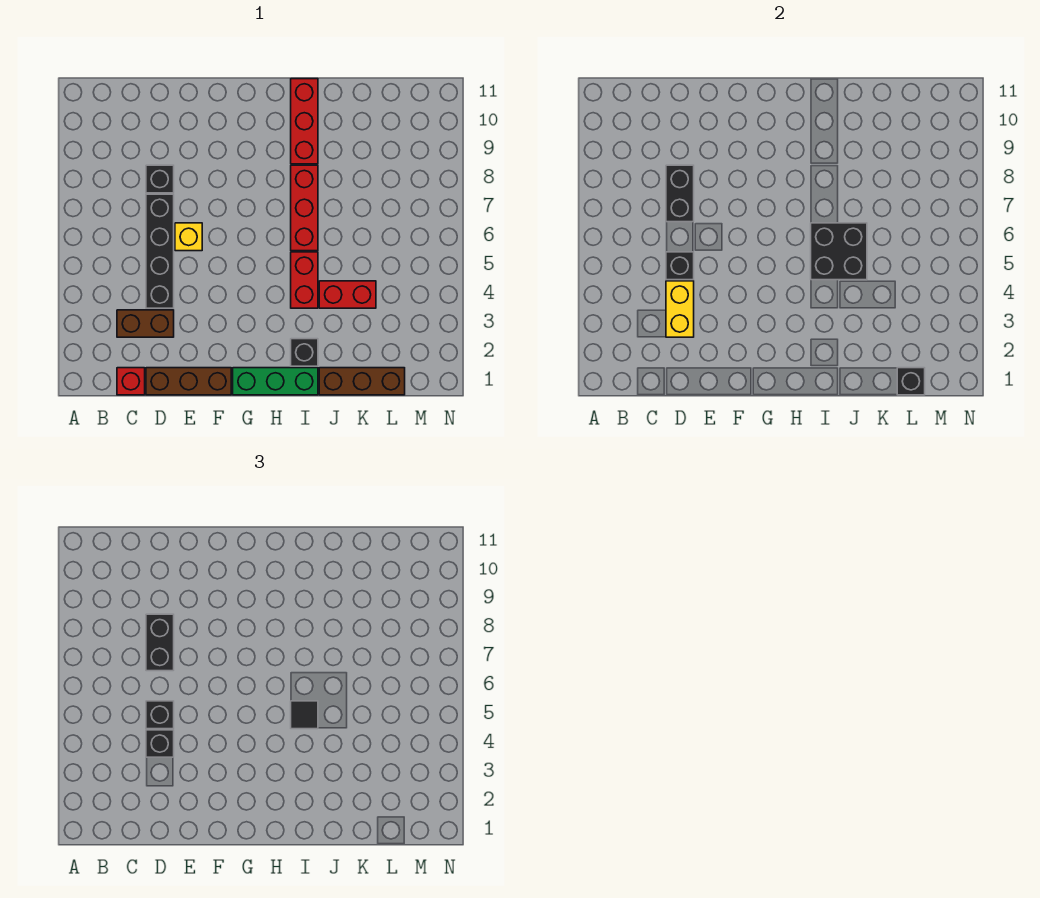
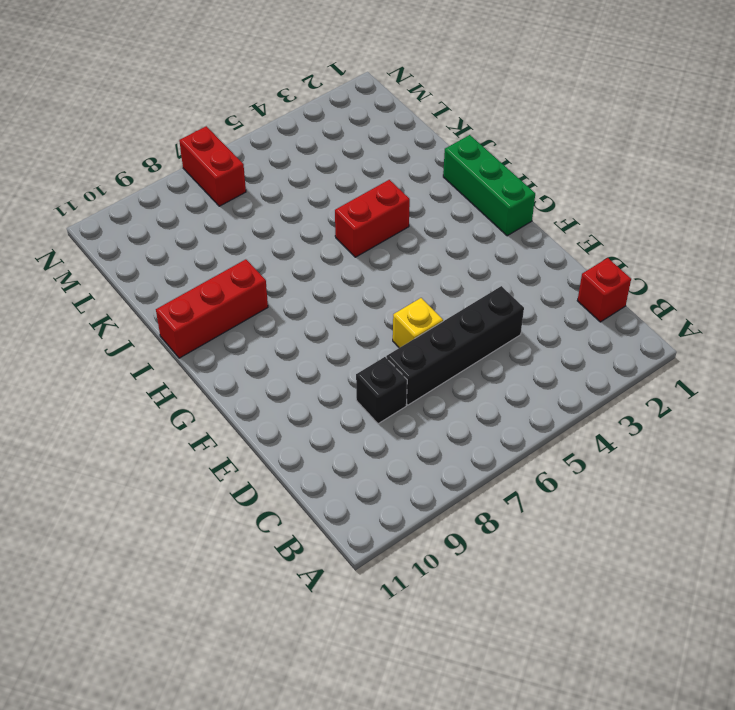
red 1x2 brick [179,126,246,206] -> red 1x2 brick moved to [319,281,376,308]
none -> brown 1x2 brick [117,310,174,337]
none -> brown 1x3 brick [146,368,231,395]
none -> black 1x1 brick [291,339,318,366]

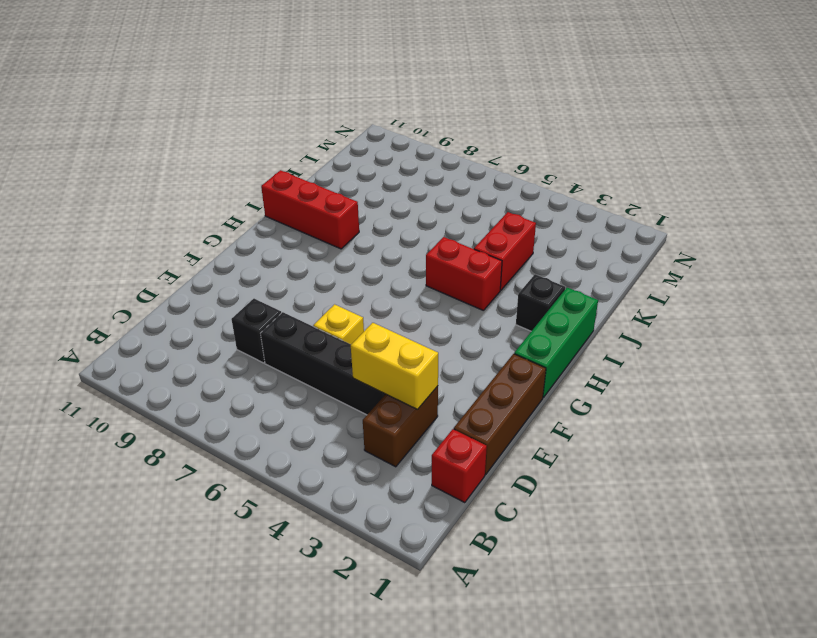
none -> red 1x3 brick [291,165,318,251]
none -> brown 1x3 brick [319,368,405,395]
none -> black 1x1 brick [666,252,694,280]

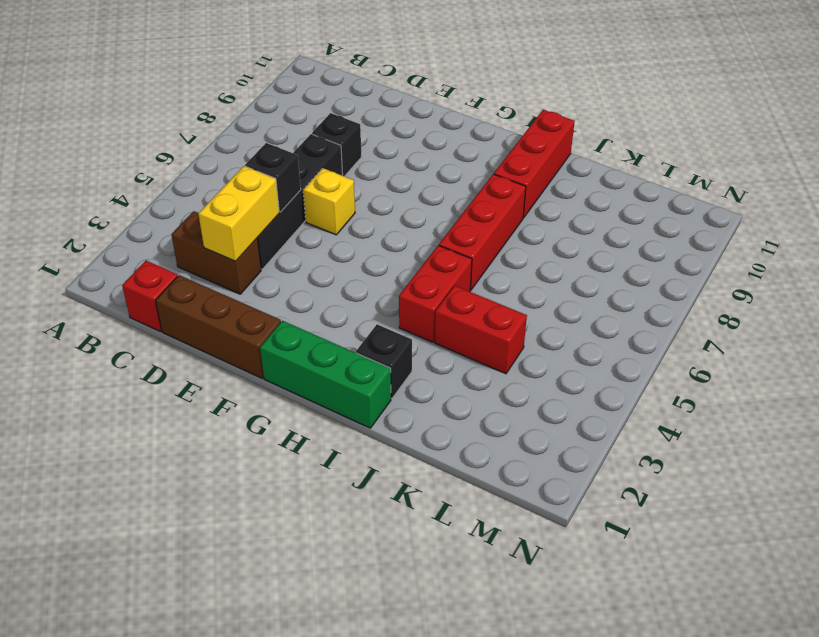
none -> brown 1x3 brick [319,368,405,395]
none -> black 1x2 brick [666,165,694,222]
none -> black 2x2 brick [811,223,867,280]

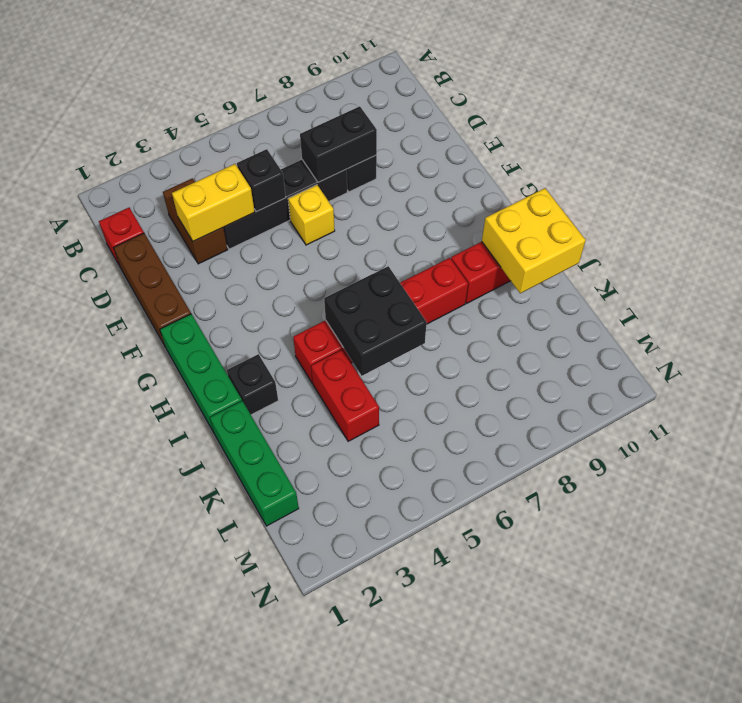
yellow 2x2 brick [482,188,586,293] -> none
green 1x3 brick [210,401,299,526] -> brown 1x3 brick [319,368,405,395]
none -> black 1x1 brick [897,368,925,395]
none -> black 1x1 brick [146,730,174,757]
none -> black 1x1 brick [146,701,174,729]

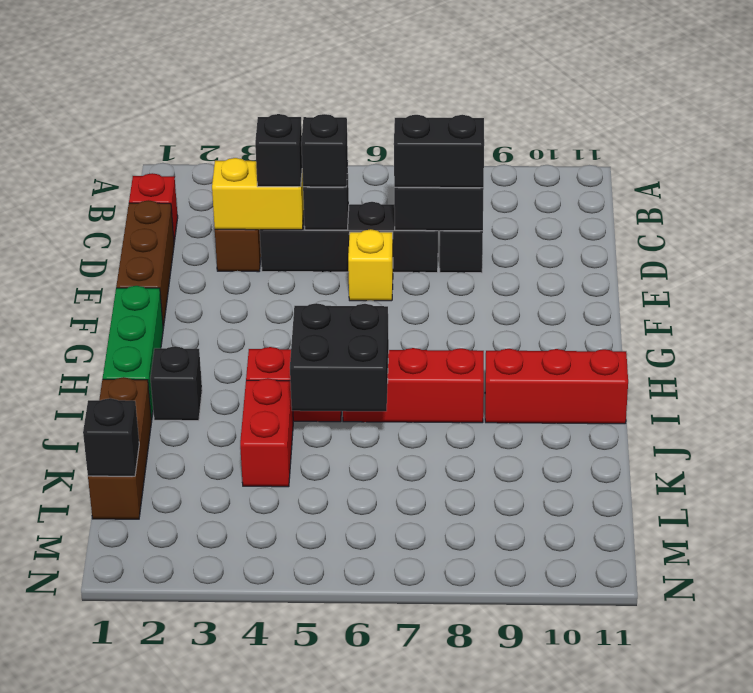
none -> black 1x1 tile [291,701,318,729]

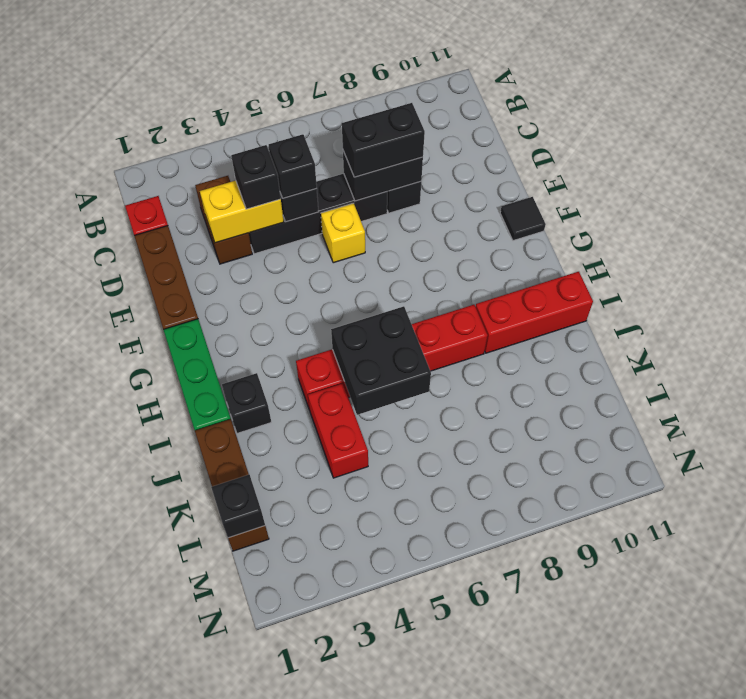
black 1x1 tile [500,197,546,241] -> black 1x1 tile moved to [291,701,318,729]

